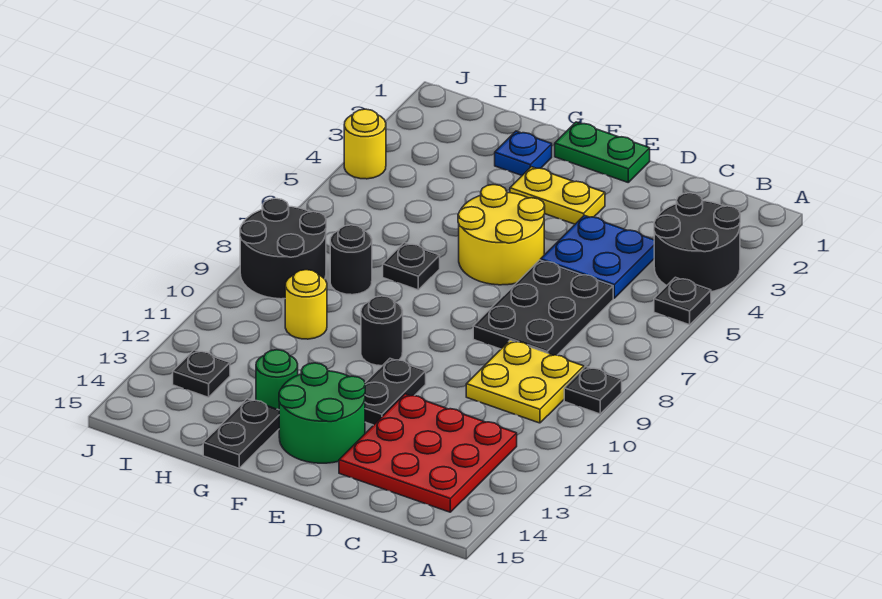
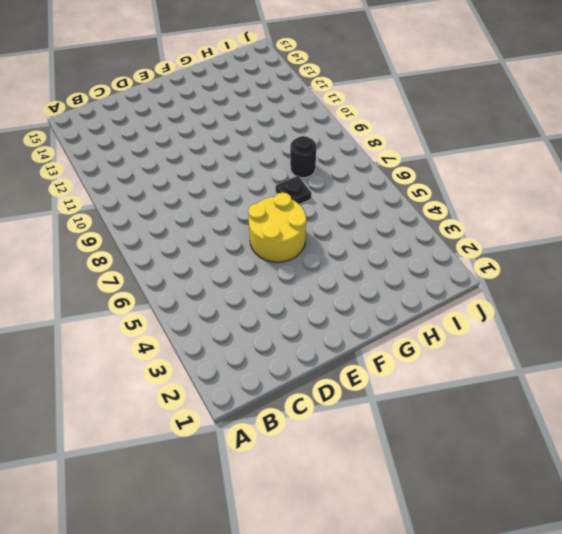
none -> black 2x2 round brick [654,193,740,292]
none -> black 1x1 plate [654,277,711,325]
none -> black 1x1 plate [564,367,622,414]

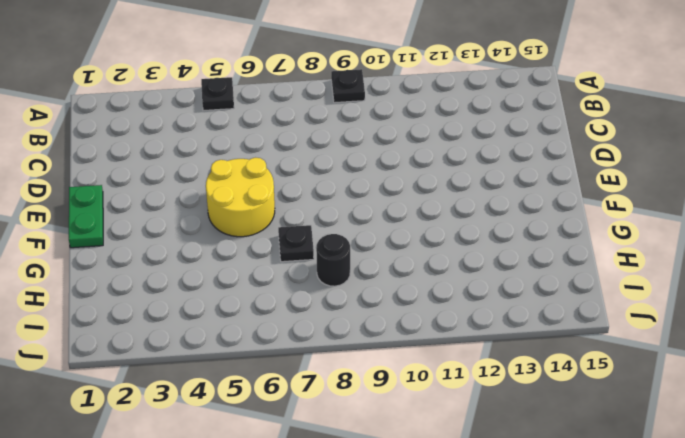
none -> black 2x2 round brick [654,193,740,292]
none -> yellow 2x2 plate [466,340,584,423]
none -> red 3x3 plate [339,394,517,512]

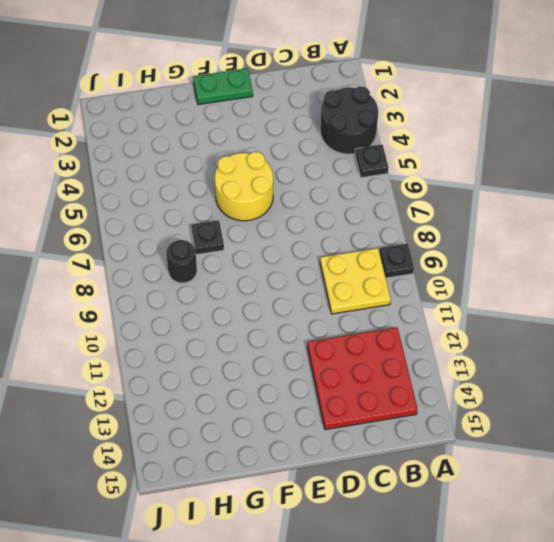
none -> blue 2x2 plate [541,215,654,298]
none -> black 2x3 plate [473,260,613,355]
none -> yellow 1x2 plate [510,167,605,224]

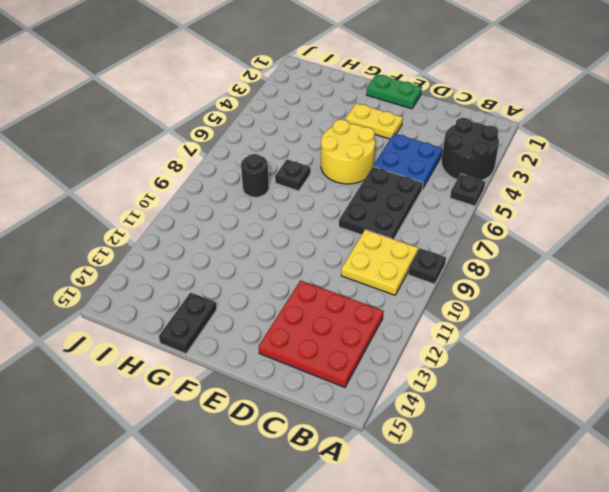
none -> black 1x2 plate [365,359,426,425]
none -> green 2x2 round brick [279,363,365,463]
none -> black 1x1 round brick [361,296,403,366]

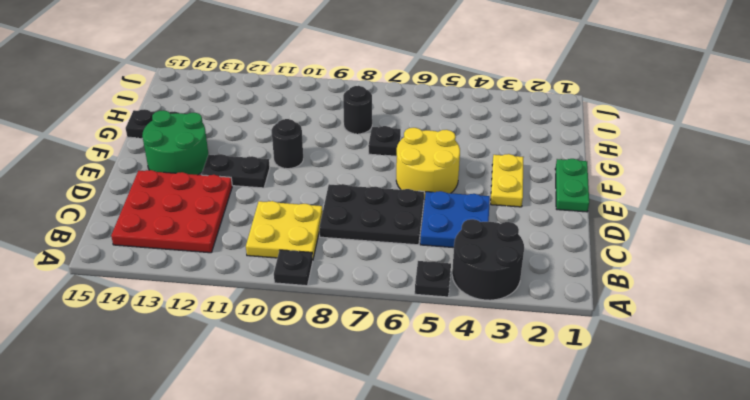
none -> blue 1x1 plate [495,131,552,175]
none -> green 1x1 round brick [256,350,298,410]
none -> yellow 1x1 round brick [285,270,327,339]

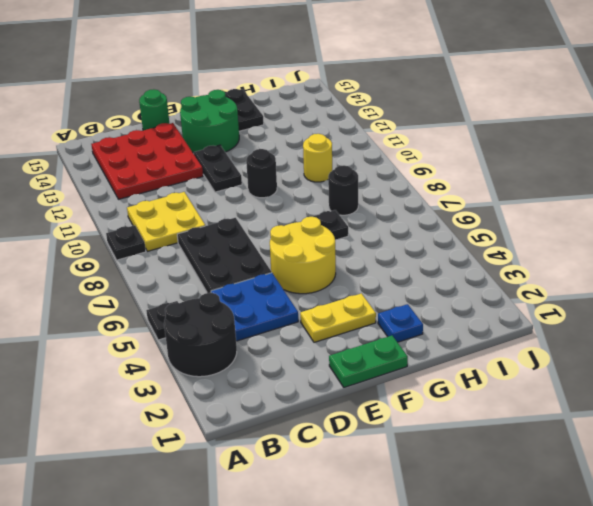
green 1x1 round brick [139,89,169,130] -> green 1x1 round brick moved to [256,350,298,410]
none -> black 2x2 round brick [240,198,326,299]
none -> black 1x1 plate [173,350,230,397]
none -> yellow 1x1 round brick [344,109,386,179]

